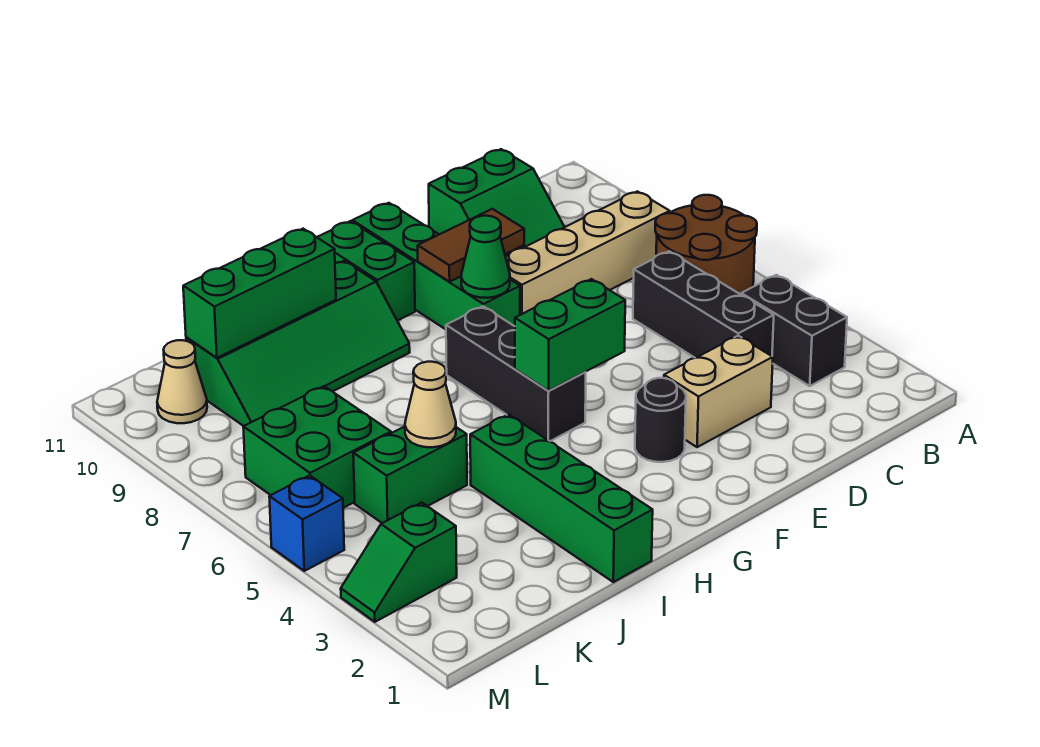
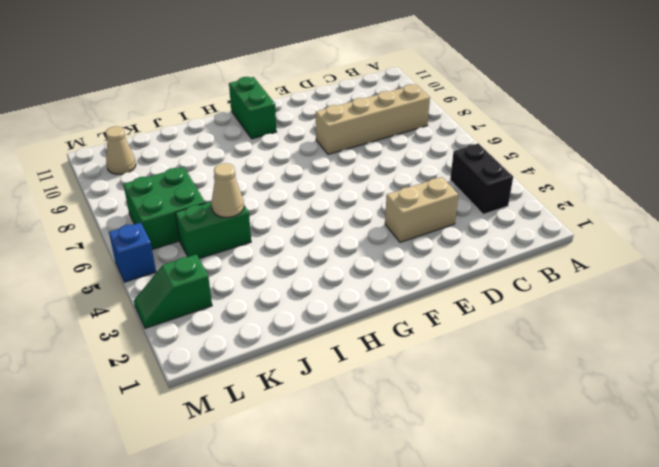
none -> brown 2x2 round brick [655,195,757,295]
none -> black 1x3 brick [633,251,774,358]
none -> green 2x2 slope [429,149,564,257]

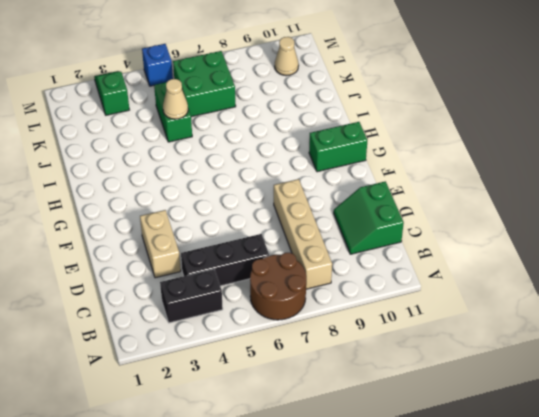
none -> black 1x1 round brick [635,378,686,462]
none -> green 1x4 brick [352,203,520,329]
none -> black 1x3 brick [446,306,586,441]

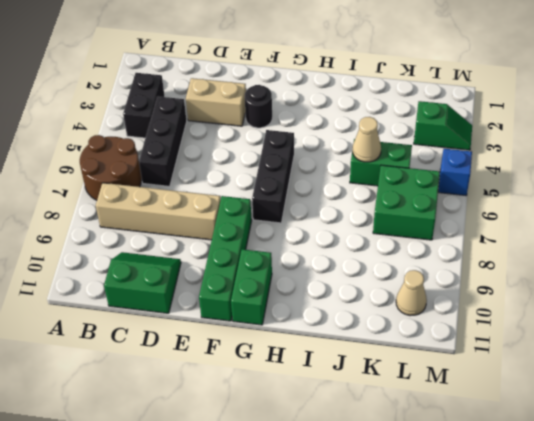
none -> green 2x4 slope [186,261,410,426]
none -> green 1x4 brick [470,414,653,582]
none -> brown 1x2 tile [418,209,524,282]

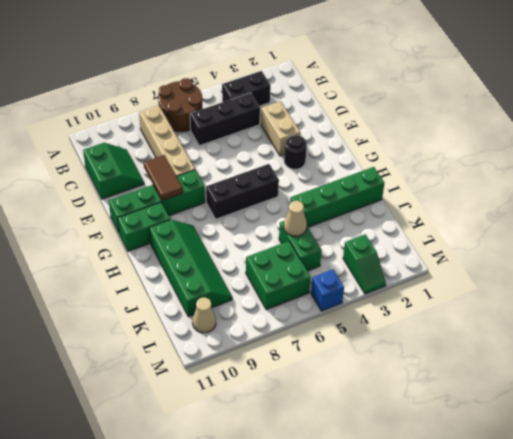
none -> green 1x2 brick [515,279,625,391]
none -> green 1x1 cone [461,216,510,298]
none -> green 1x3 brick [183,229,336,358]

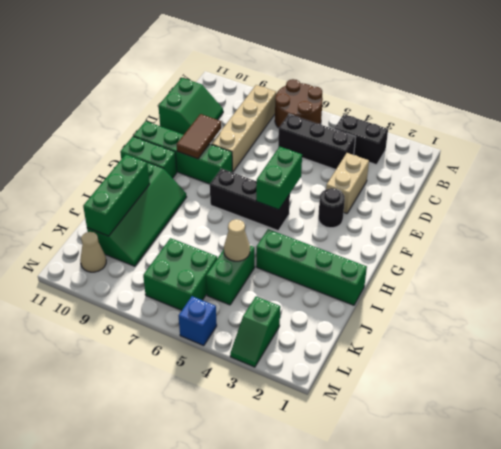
none -> green 1x1 cone [461,216,510,298]

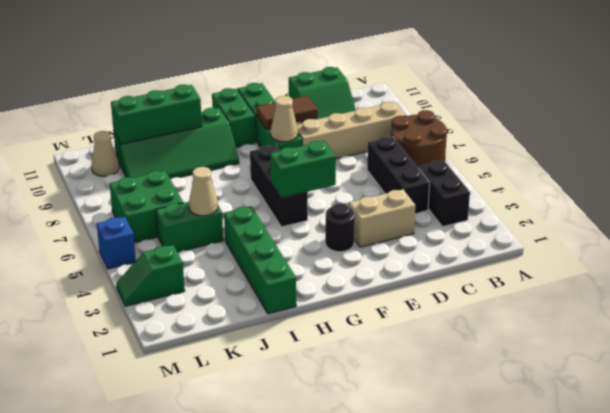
tan 1x1 cone [271,96,298,142] -> green 1x1 cone [461,216,510,298]

